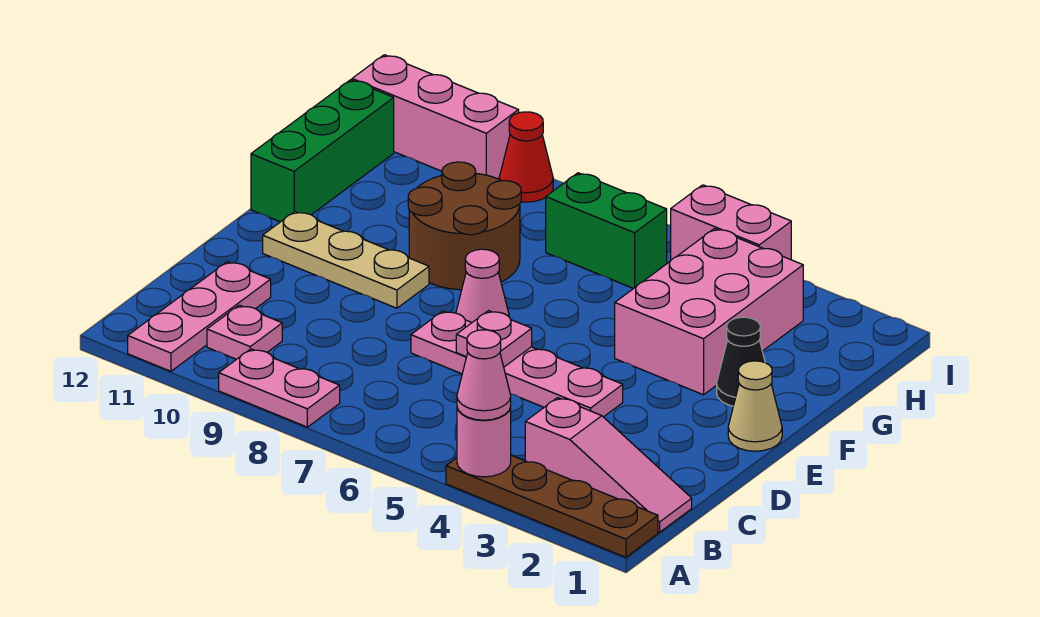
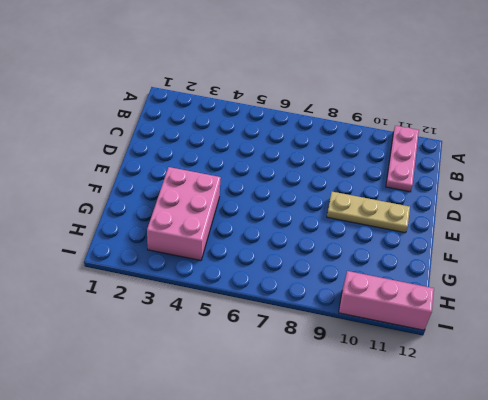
none -> brown 1x4 plate [446,455,658,557]
none -> pink 1x2 plate [219,349,340,427]
none -> pink 1x3 slope [525,398,692,532]

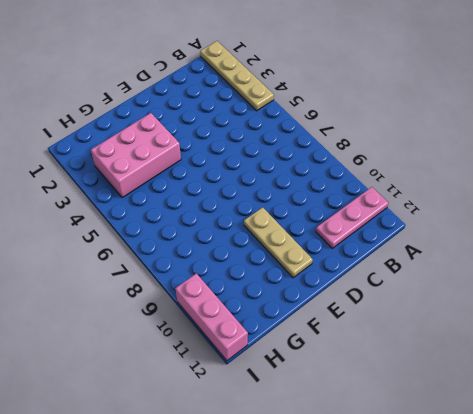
tan 1x4 plate [200,41,274,111] -> brown 1x4 plate [446,455,658,557]
none -> pink 1x2 plate [219,349,340,427]
none -> pink 1x3 slope [525,398,692,532]
none -> pink 1x1 plate [207,305,282,359]

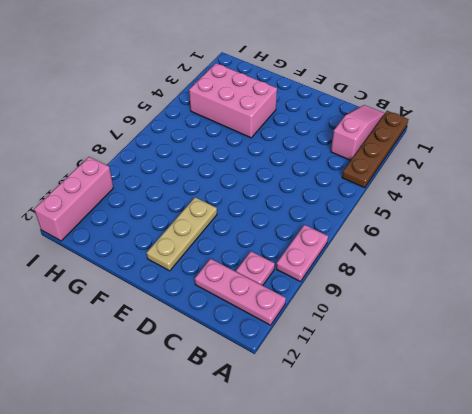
none -> pink 1x4 plate [411,311,623,417]
none -> tan 1x1 cone [728,361,782,451]
none -> pink 1x1 cone [456,249,509,322]

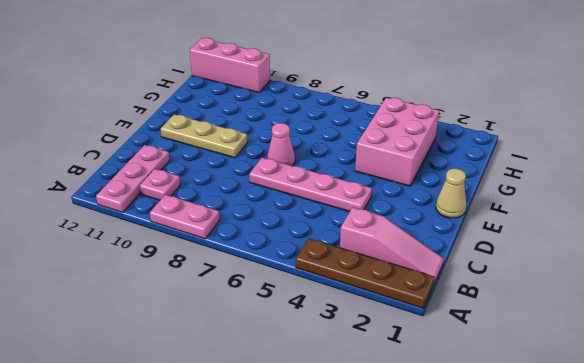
none -> black 1x1 cone [717,317,765,406]
none -> brown 2x2 round brick [408,162,521,290]
none -> green 1x3 brick [251,80,394,222]

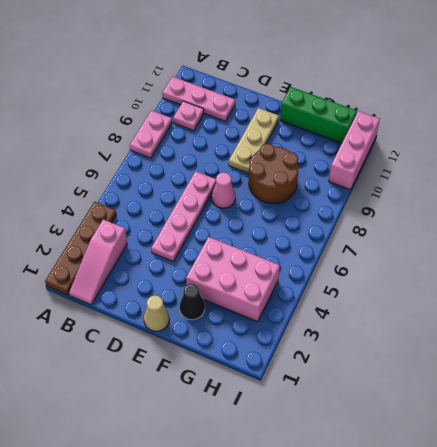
none -> green 1x2 brick [546,173,667,289]
none -> pink 1x2 brick [671,185,791,260]
none -> red 1x1 cone [499,112,553,202]

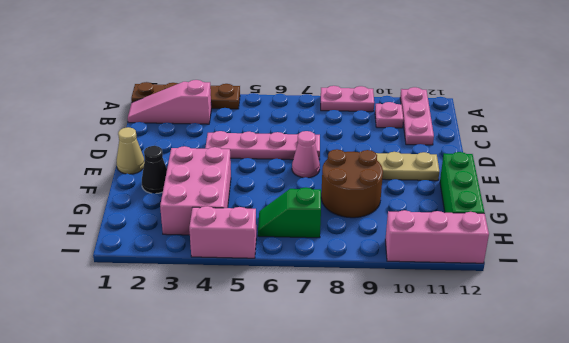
green 1x2 slope [258,187,321,238] -> green 1x2 brick [546,173,667,289]
none -> red 1x1 cone [499,112,553,202]
none -> pink 1x1 round brick [457,407,511,477]
none -> pink 1x1 plate [456,311,532,367]

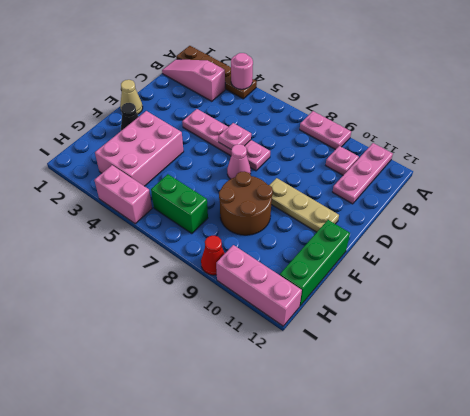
none -> pink 1x1 cone [457,330,511,420]

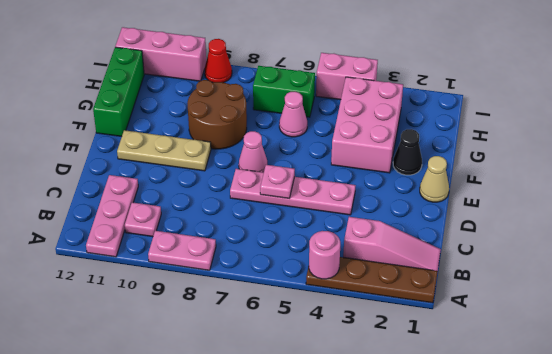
pink 1x1 cone [279,92,307,137] -> pink 1x1 cone moved to [457,330,511,420]

